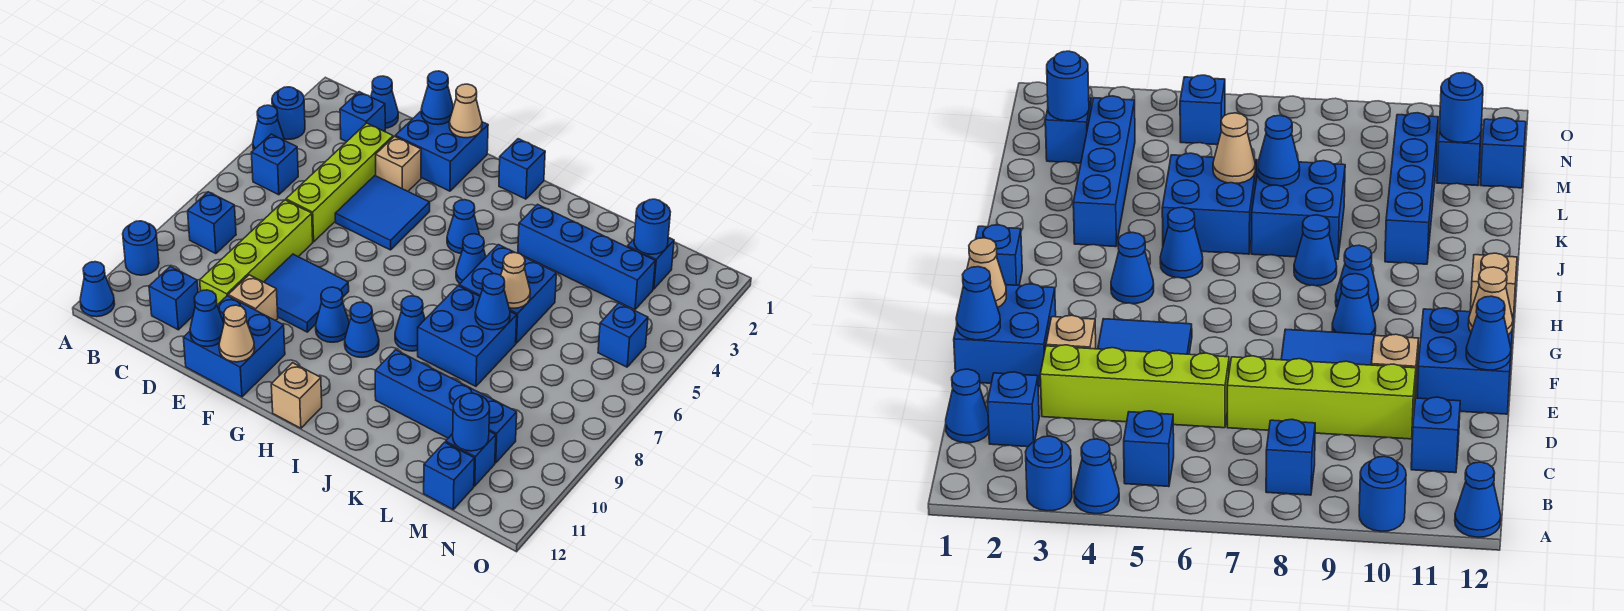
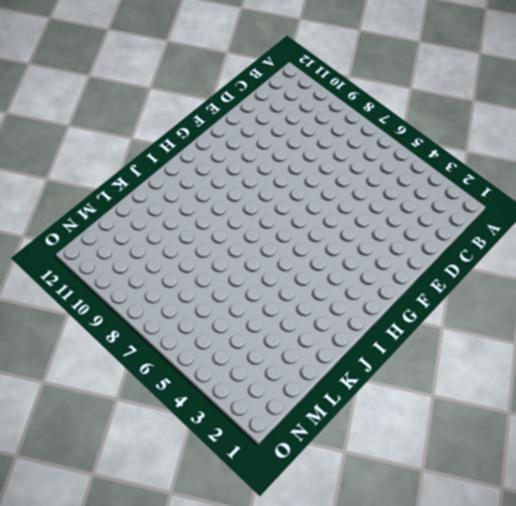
none -> blue 1x1 round brick [272,87,305,139]
none -> blue 1x1 cone [253,105,284,150]
none -> blue 1x1 round brick [123,221,159,275]
none -> blue 1x1 cone [80,262,115,317]

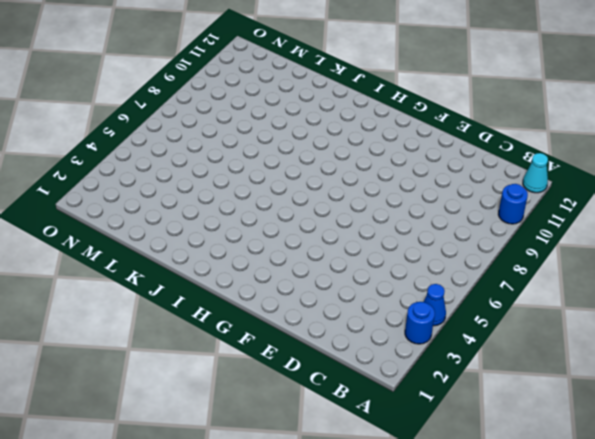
cyan 1x1 cone [523,153,548,193] -> blue 1x1 cone [80,262,115,317]
none -> blue 1x1 brick [251,134,298,195]
none -> blue 1x1 brick [188,192,236,254]
none -> blue 1x1 cone [371,76,398,128]
none -> blue 1x1 brick [340,92,385,142]

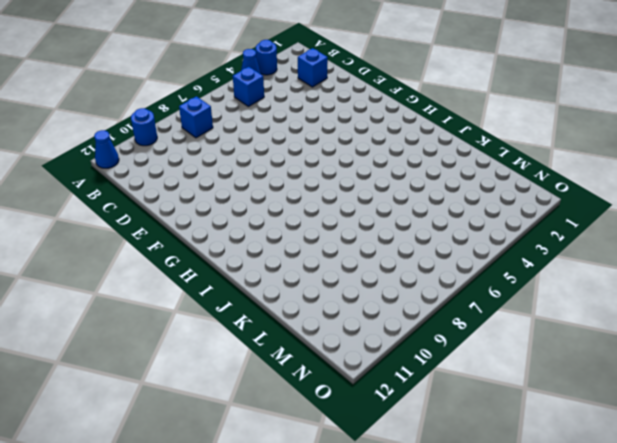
none -> blue 1x1 cone [371,76,398,128]
none -> blue 1x1 brick [149,266,198,330]
none -> lime 1x4 brick [286,123,393,242]
none -> lime 1x4 brick [200,200,313,305]

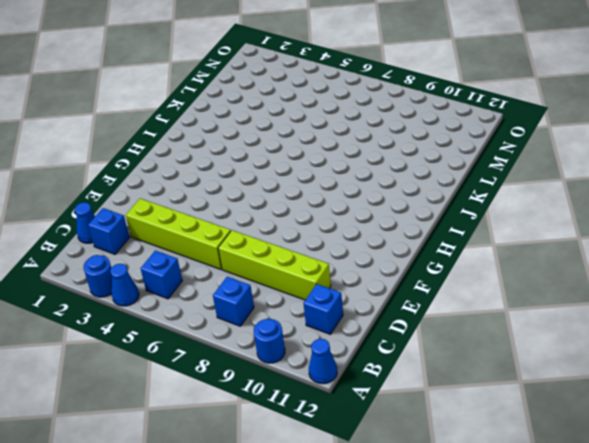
none -> blue 2x2 brick [395,111,488,191]
none -> tan 1x1 brick [376,136,421,191]
none -> blue 2x2 tile [335,176,430,250]
none -> blue 2x2 tile [264,254,349,332]

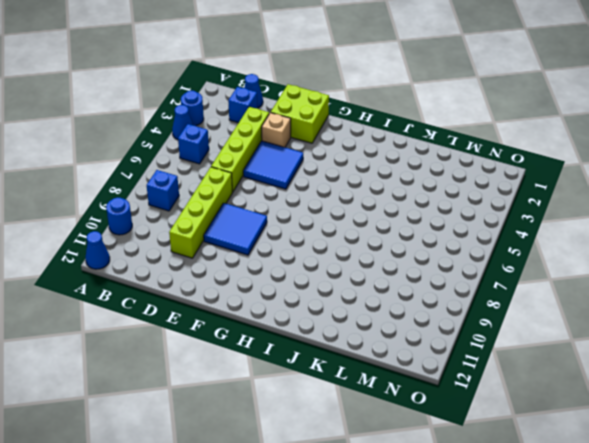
lime 2x2 brick [271,84,329,143] -> blue 2x2 brick [395,111,488,191]
none -> blue 1x1 brick [149,266,198,330]
none -> tan 1x1 brick [228,275,278,321]
none -> blue 2x2 brick [183,296,285,397]
none -> blue 1x1 cone [316,287,349,342]

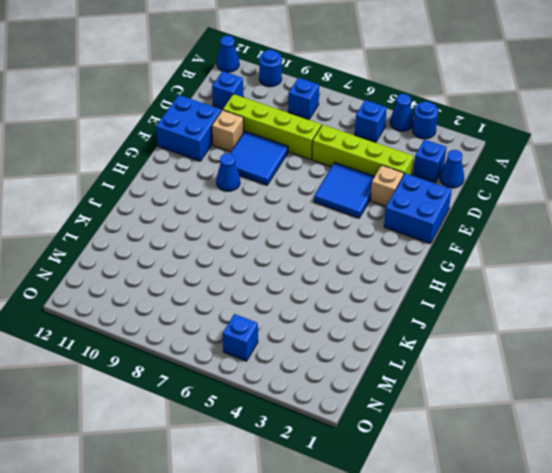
none -> blue 1x1 brick [499,139,545,199]
none -> blue 1x1 cone [447,200,480,253]
none -> blue 1x1 cone [345,302,379,357]
none -> tan 1x1 brick [271,363,322,428]

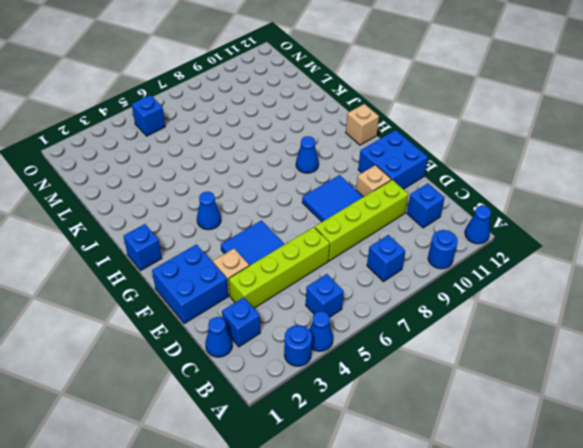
none -> blue 1x1 cone [316,287,349,342]
none -> blue 1x1 cone [456,234,486,284]
none -> blue 1x1 cone [395,296,425,351]
none -> blue 1x4 brick [518,204,655,310]

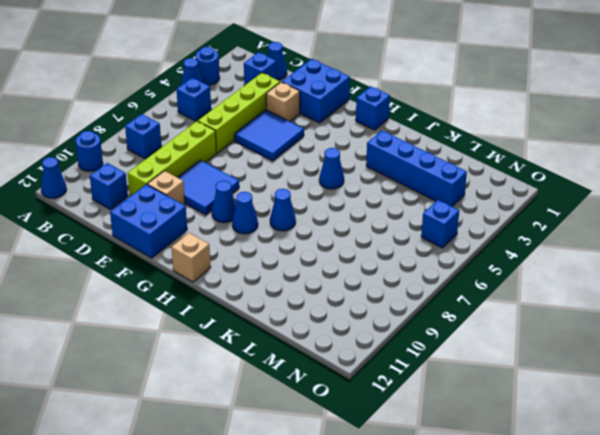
none -> blue 1x1 cone [447,200,480,253]
none -> blue 2x2 brick [459,245,556,343]
none -> blue 2x2 brick [418,286,517,386]
none -> blue 1x4 brick [375,350,517,463]

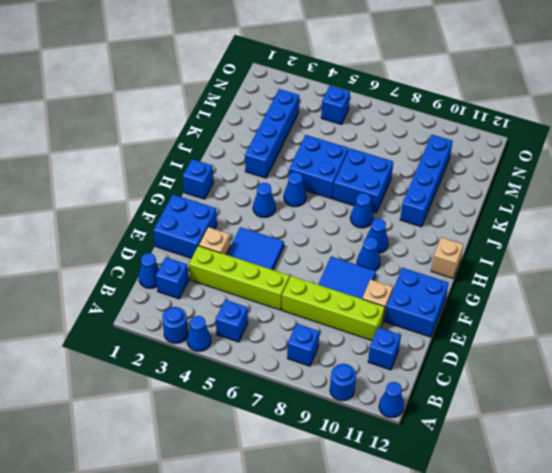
none -> blue 1x1 brick [627,237,674,289]
none -> blue 1x1 brick [446,431,496,486]
none -> blue 1x1 brick [424,442,474,509]
none -> blue 1x1 cone [421,71,453,125]

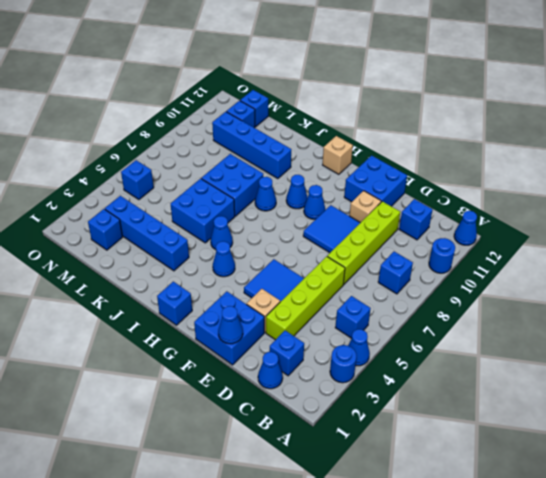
none -> blue 1x1 cone [190,290,224,347]
none -> tan 1x1 cone [449,84,482,138]
none -> tan 1x1 cone [219,305,255,362]
none -> tan 1x1 cone [501,252,530,308]

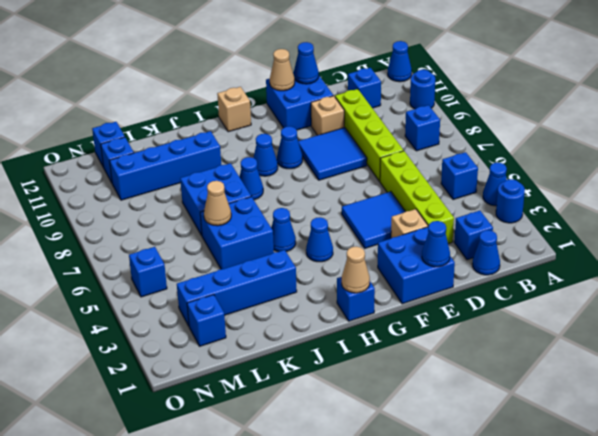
tan 1x1 cone [342,247,370,293] -> tan 1x1 cone moved to [449,84,482,138]
none -> blue 1x1 cone [475,274,510,330]
none -> blue 1x1 round brick [634,199,670,254]
none -> blue 1x1 round brick [453,393,490,451]

